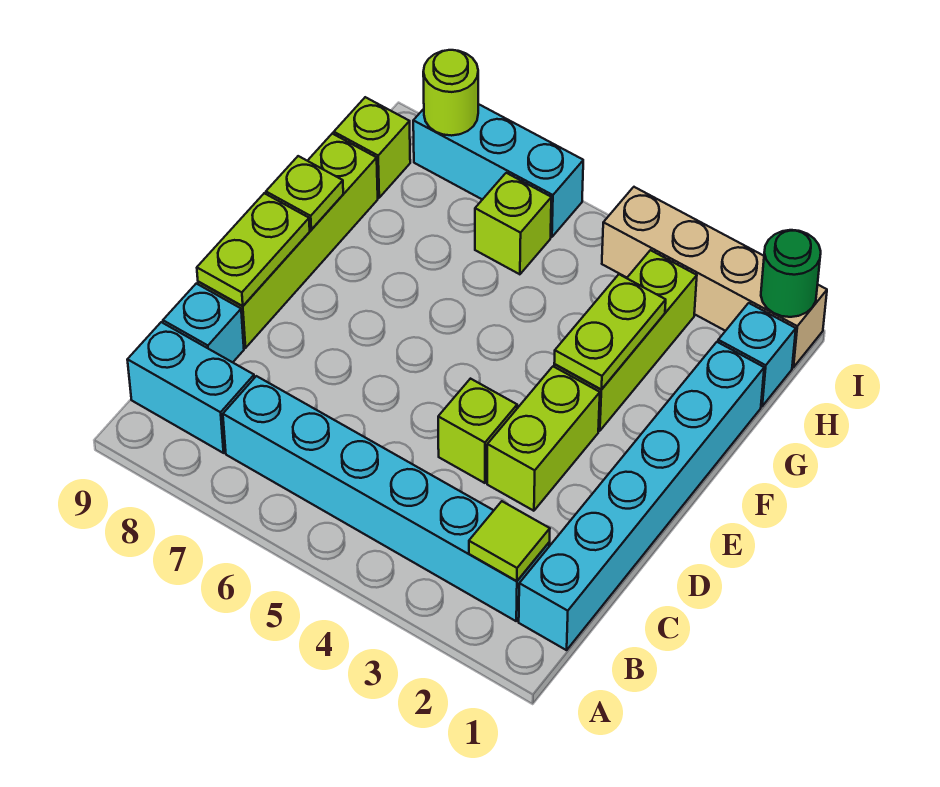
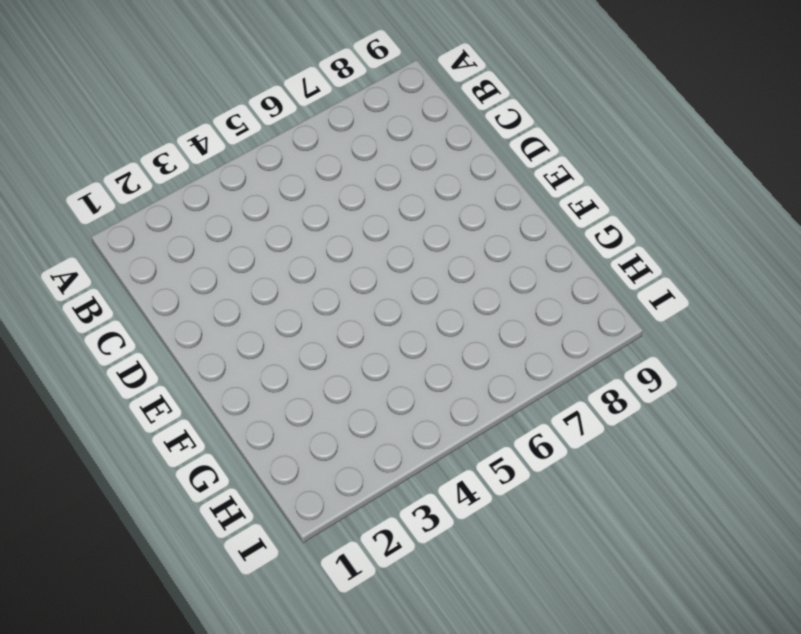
none -> cyan 1x6 brick [519,342,764,650]
none -> cyan 1x6 brick [223,376,550,621]
none -> cyan 1x2 brick [127,322,254,453]

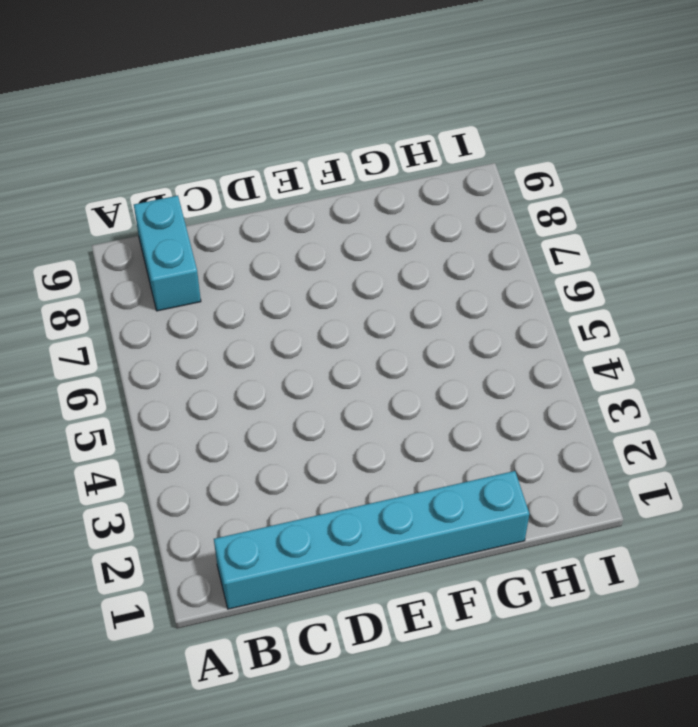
none -> cyan 1x6 brick [223,376,550,621]
none -> cyan 1x1 brick [163,284,244,362]
none -> lime 1x2 brick [487,366,600,511]

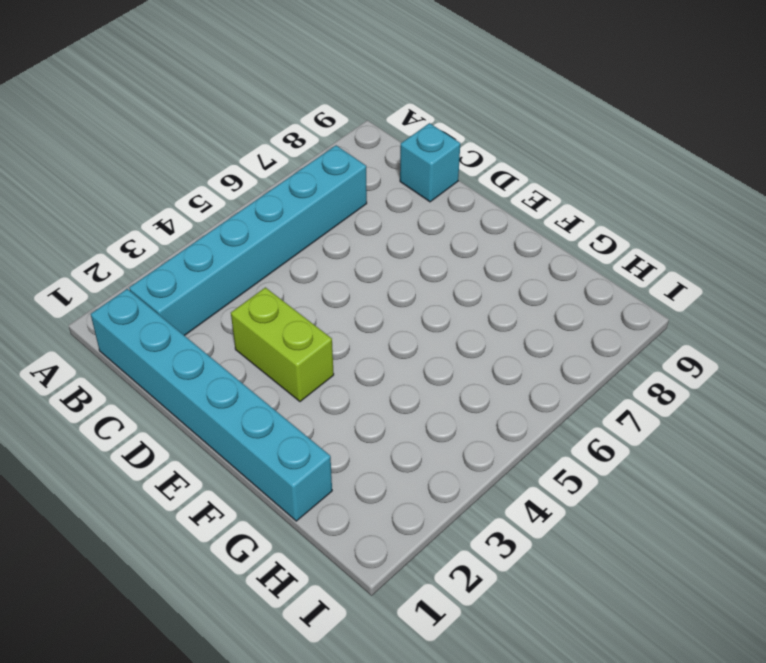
none -> cyan 1x2 brick [127,322,254,453]
none -> lime 1x1 brick [438,379,517,483]
none -> lime 1x4 brick [198,134,378,348]

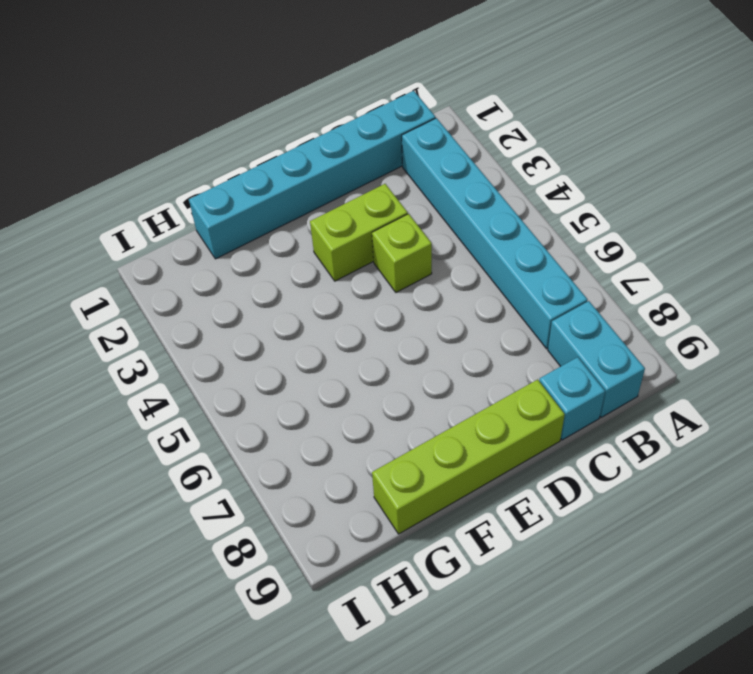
none -> lime 1x3 brick [554,250,697,431]
none -> cyan 1x1 brick [718,303,796,406]
none -> lime 1x1 brick [475,173,551,274]

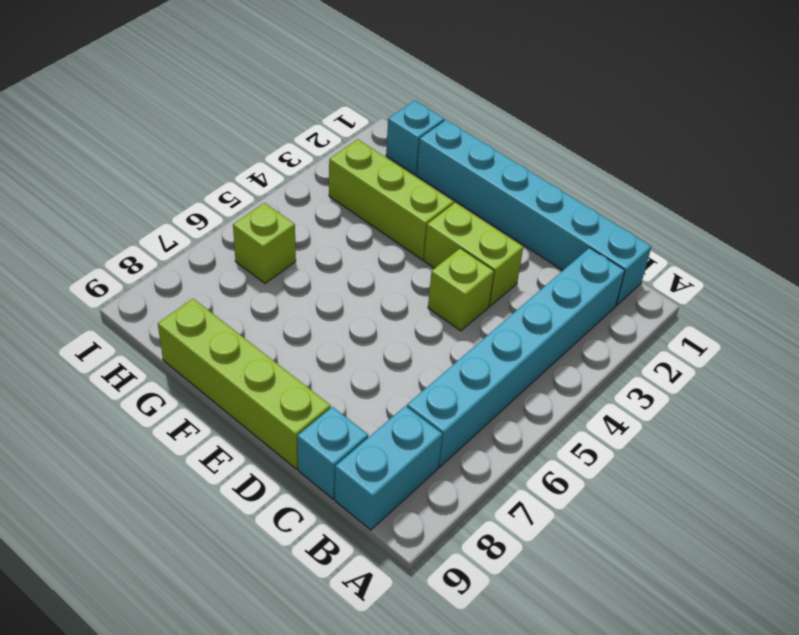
none -> lime 1x1 brick [334,97,410,198]
none -> tan 1x4 brick [602,187,827,367]
none -> cyan 1x3 brick [413,104,583,237]

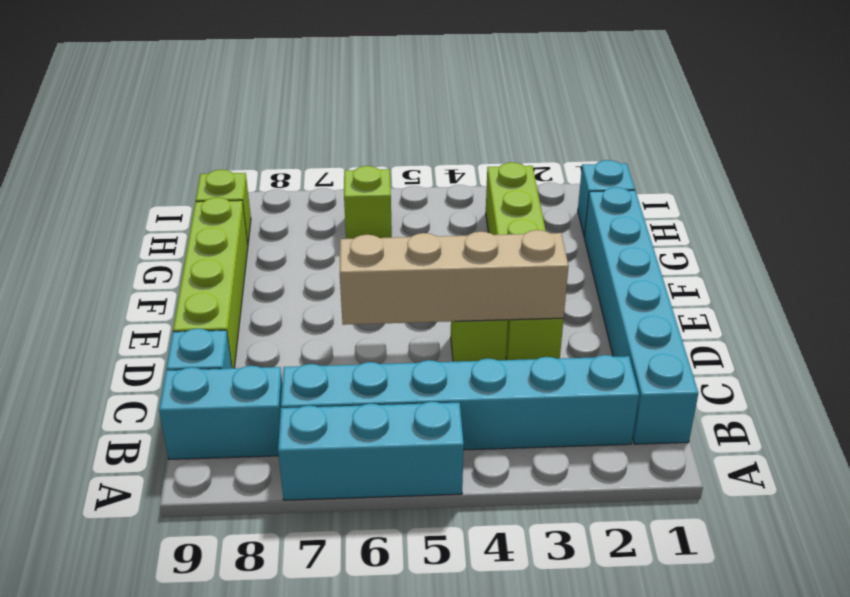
cyan 1x3 brick [278,402,464,500] -> cyan 1x3 brick moved to [413,104,583,237]
tan 1x4 brick [340,230,569,325] -> tan 1x4 brick moved to [602,187,827,367]
none -> lime 1x1 tile [469,501,550,581]
none -> lime 1x2 plate [197,193,310,306]
none -> lime 1x2 plate [554,274,666,389]

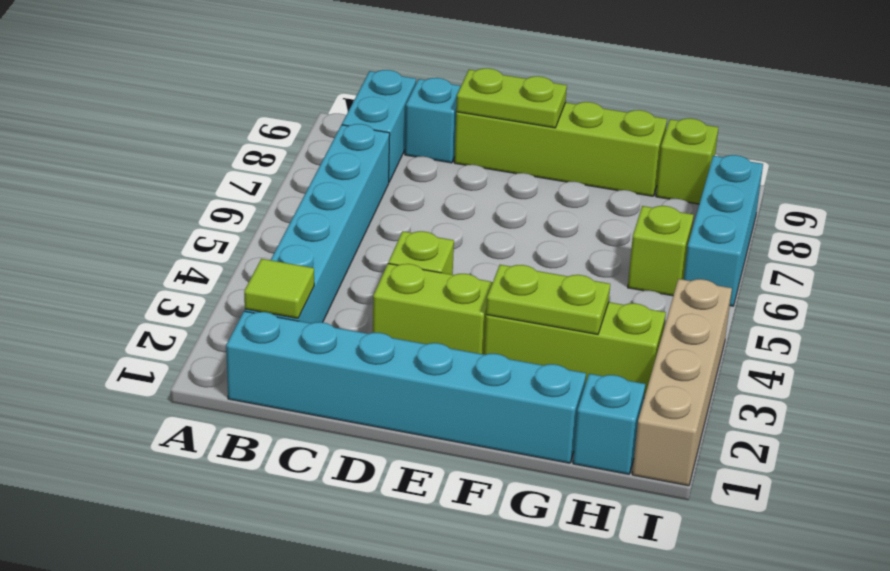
none -> lime 1x1 plate [266,156,343,230]
none -> green 1x1 round brick [761,230,821,317]
none -> lime 1x1 round brick [423,50,478,136]

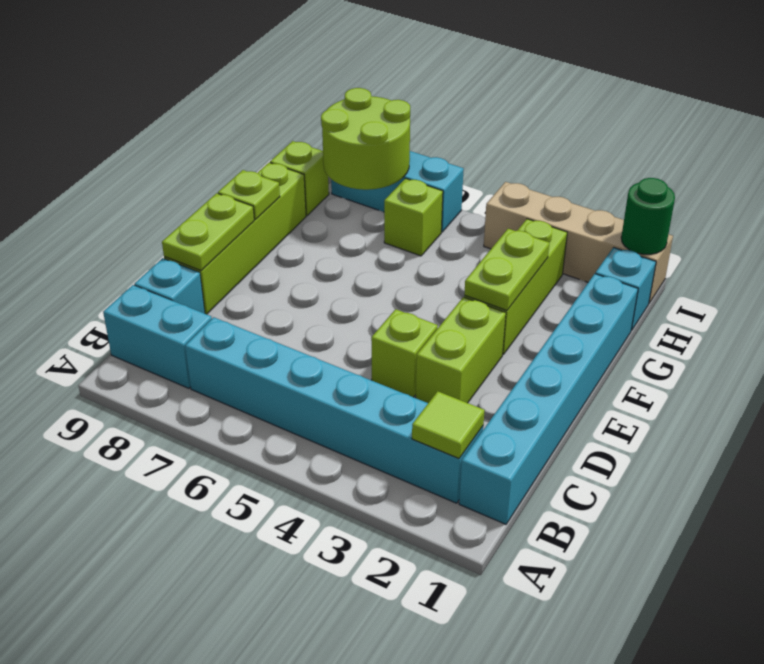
lime 2x2 round brick [321,88,410,190] -> lime 1x1 round brick [423,50,478,136]

